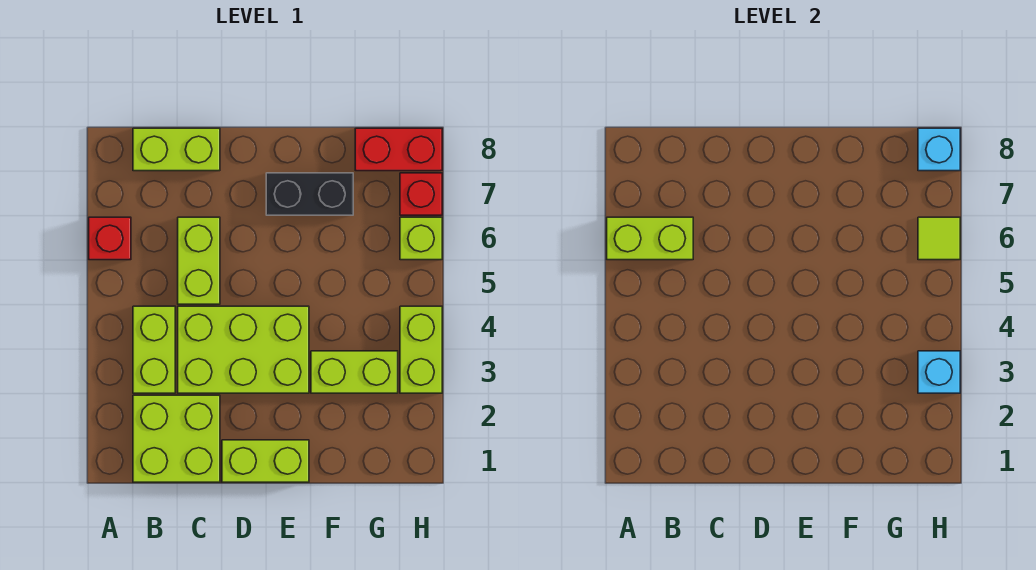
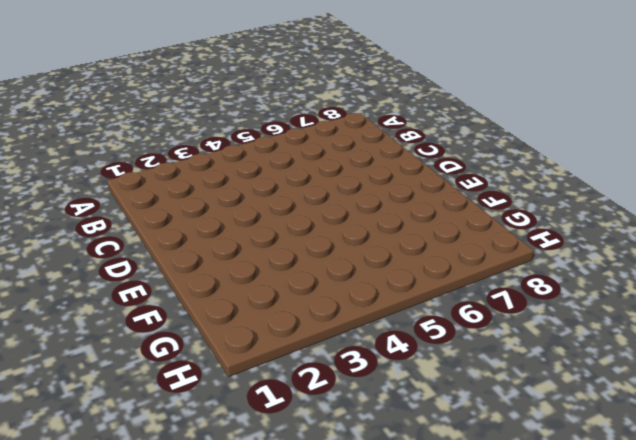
none -> red 1x1 brick [89,217,131,260]
none -> lime 2x2 brick [133,395,220,482]
none -> lime 1x2 brick [133,306,175,393]

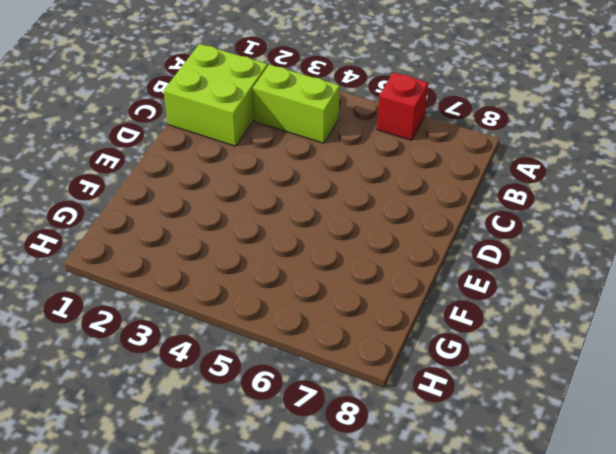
none -> lime 1x2 brick [133,128,220,171]
none -> lime 2x3 brick [178,306,309,393]
none -> lime 1x2 brick [178,217,220,304]

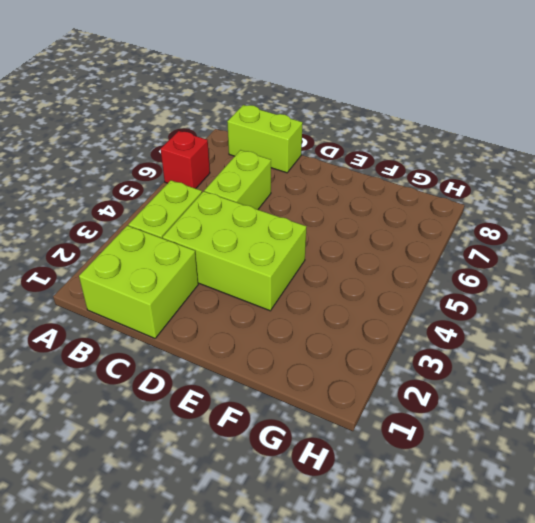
none -> lime 1x2 brick [222,440,309,482]
none -> black 1x2 brick [266,173,353,215]
none -> lime 1x2 brick [311,351,398,393]

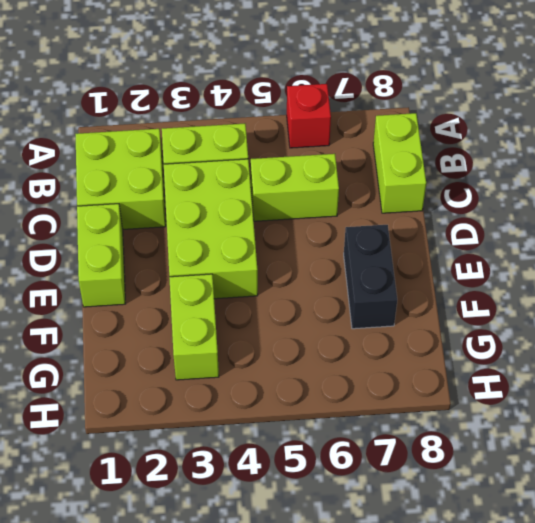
none -> red 1x2 brick [355,128,442,171]
none -> lime 1x2 brick [400,306,442,393]
none -> lime 1x1 brick [400,217,442,260]

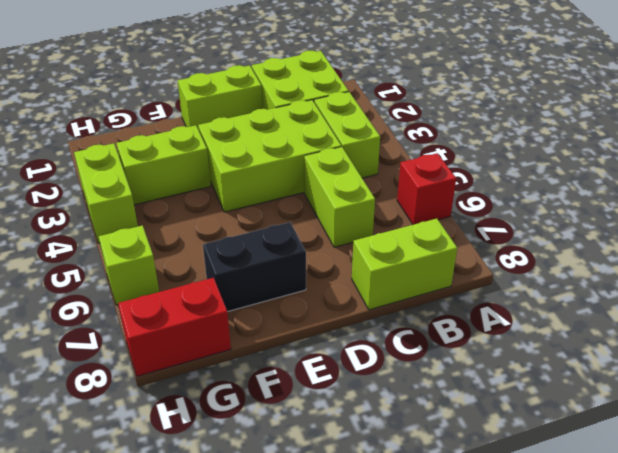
none -> red 1x1 brick [400,173,442,215]
none -> lime 1x2 brick [607,217,693,260]
none -> cyan 1x1 brick [918,351,960,393]

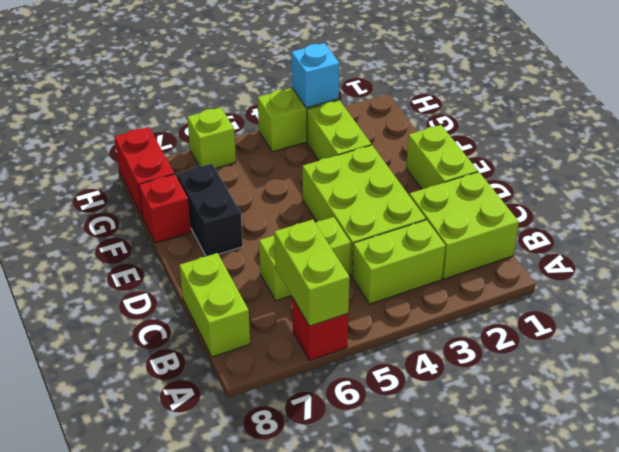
red 1x1 brick [139,174,191,243] -> red 1x1 brick moved to [400,173,442,215]
none -> lime 1x1 tile [918,217,960,260]
none -> cyan 1x1 brick [918,128,960,171]

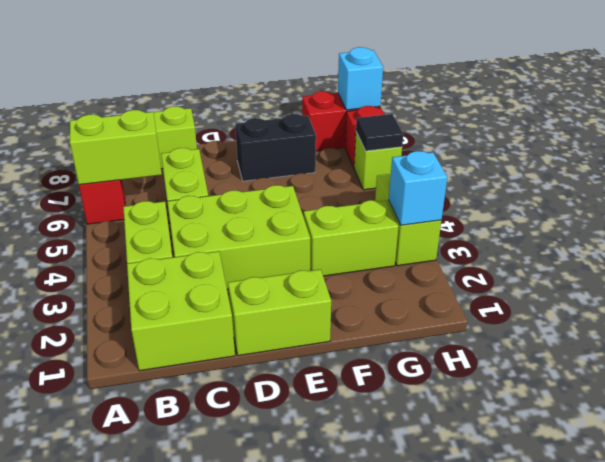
black 1x1 tile [356,114,403,151] -> lime 1x1 tile [918,217,960,260]

